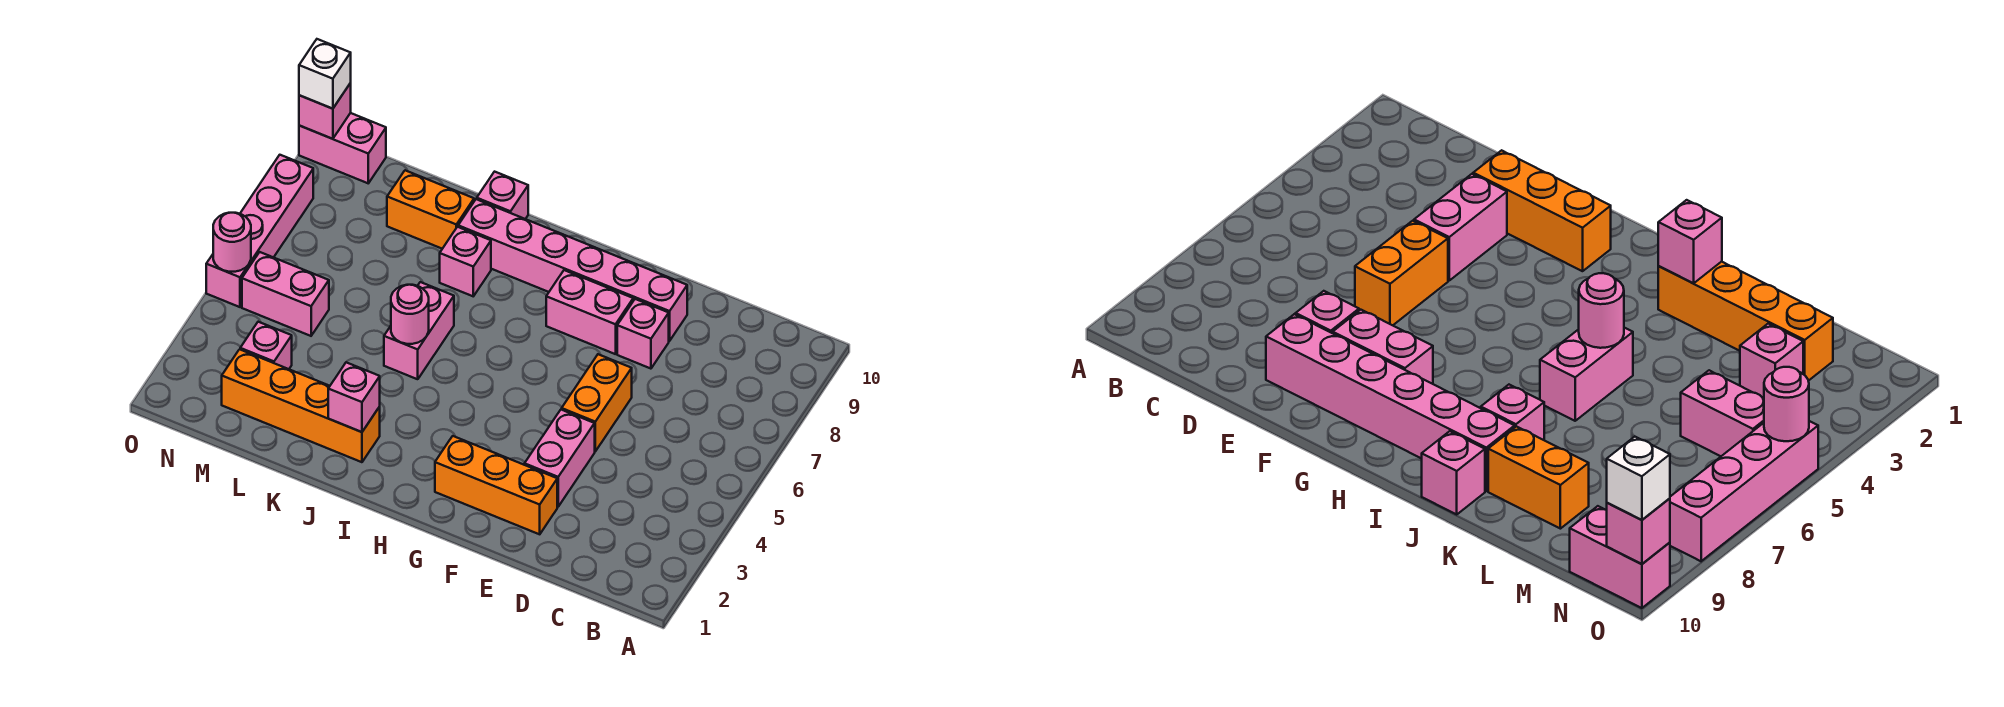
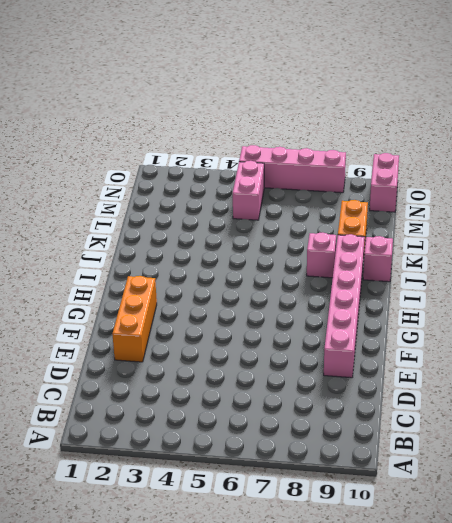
none -> pink 1x2 brick [525,410,595,507]
none -> orange 1x2 brick [562,354,632,451]
none -> pink 1x1 brick [617,299,669,369]

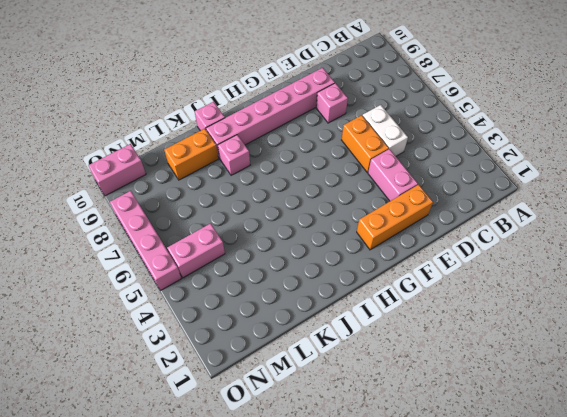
white 1x2 brick [363,105,408,156] -> none
none -> pink 1x2 brick [546,270,633,354]
none -> orange 1x4 brick [222,349,380,462]
none -> pink 1x2 brick [384,282,454,379]

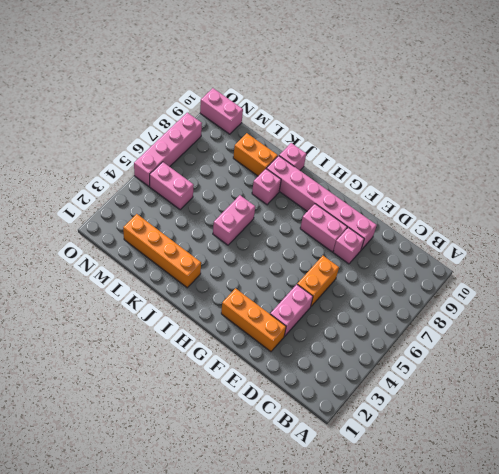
none -> pink 1x1 brick [240,322,292,369]
none -> pink 1x1 brick [328,362,380,432]
none -> pink 1x1 round brick [391,285,429,344]

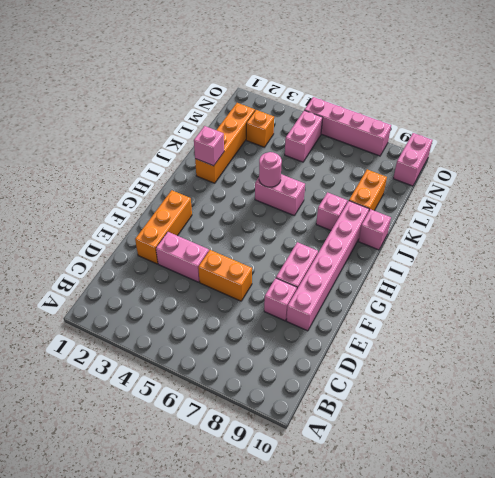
orange 1x1 brick [246,110,274,147] -> pink 1x1 brick [240,322,292,369]
none -> pink 1x1 round brick [213,213,251,272]
none -> pink 1x1 brick [299,83,351,139]
none -> white 1x1 brick [299,39,351,109]

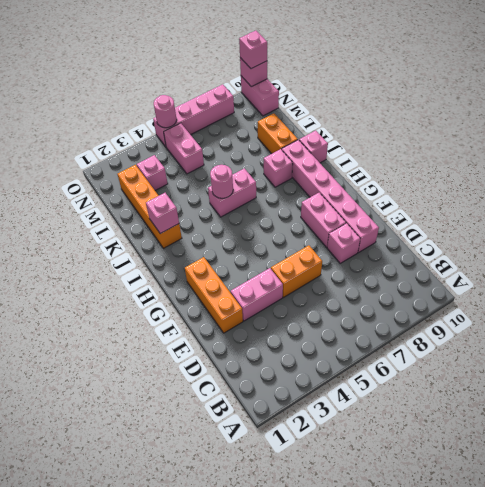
pink 1x1 brick [239,31,267,69] -> white 1x1 brick [299,39,351,109]

